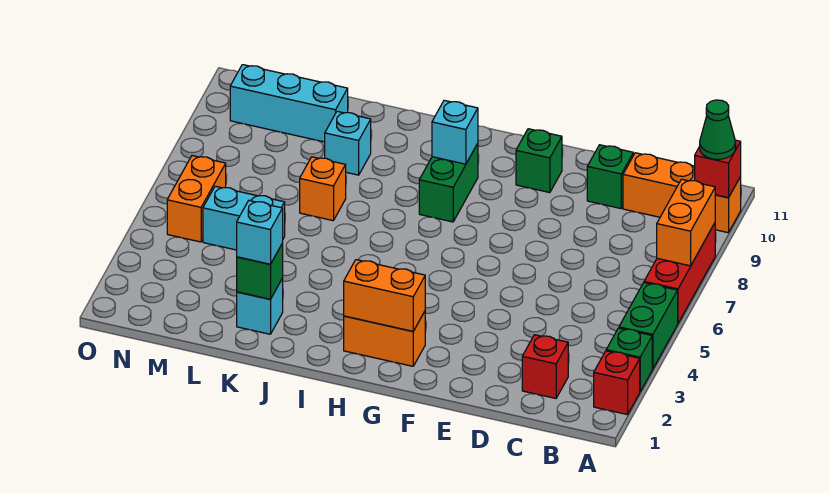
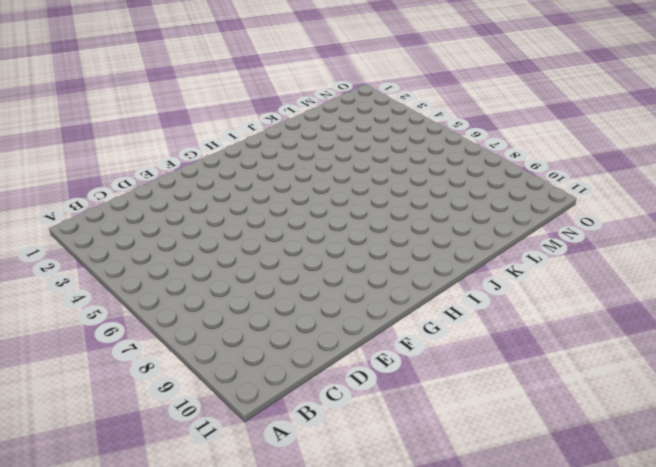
none -> red 1x1 brick [594,351,640,415]
none -> green 1x1 brick [606,328,652,391]
none -> green 1x2 brick [619,283,678,369]

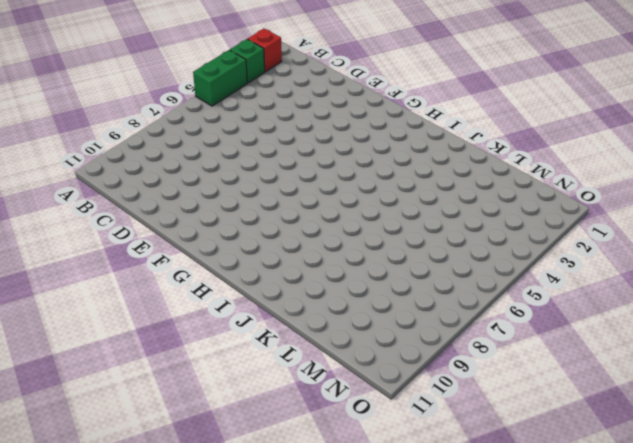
none -> red 1x3 brick [644,223,715,323]
none -> orange 1x3 brick [623,153,741,233]
none -> red 1x1 brick [522,335,568,398]

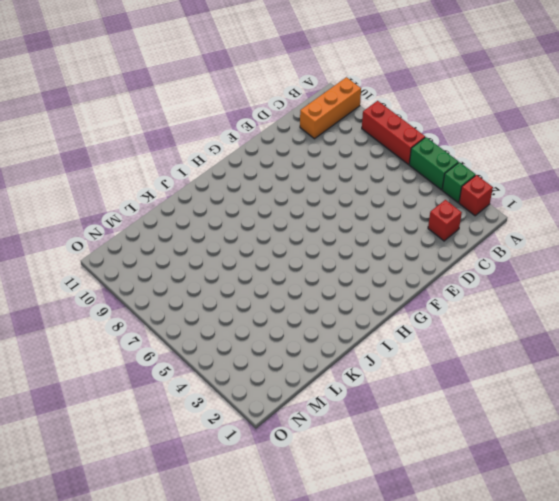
none -> green 1x1 brick [587,145,633,208]
none -> green 1x1 brick [516,129,562,193]
none -> orange 1x2 brick [344,312,425,366]

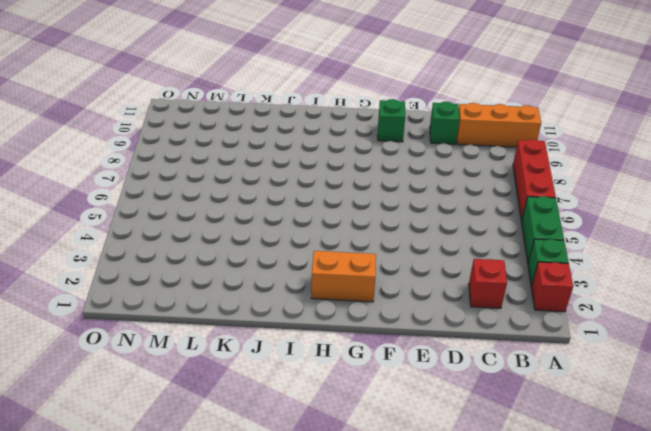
none -> green 1x2 brick [419,143,478,222]
none -> cyan 1x1 brick [237,278,283,334]
none -> orange 1x1 brick [300,157,346,221]

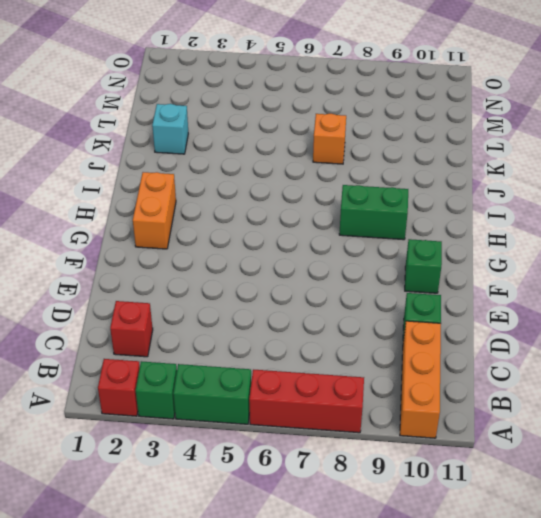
none -> cyan 1x1 brick [325,111,371,175]
none -> cyan 1x2 brick [203,186,285,250]
none -> cyan 1x3 brick [230,65,348,142]

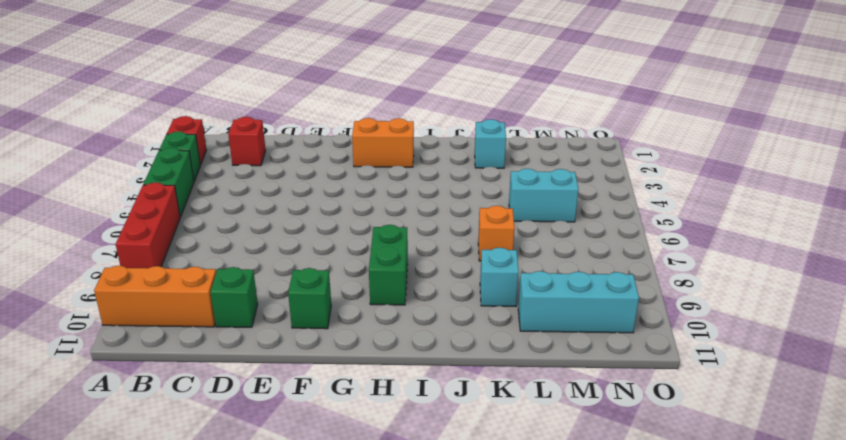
none -> orange 1x2 brick [167,156,226,242]
none -> orange 1x2 brick [657,179,715,266]
none -> red 1x1 brick [695,140,741,198]

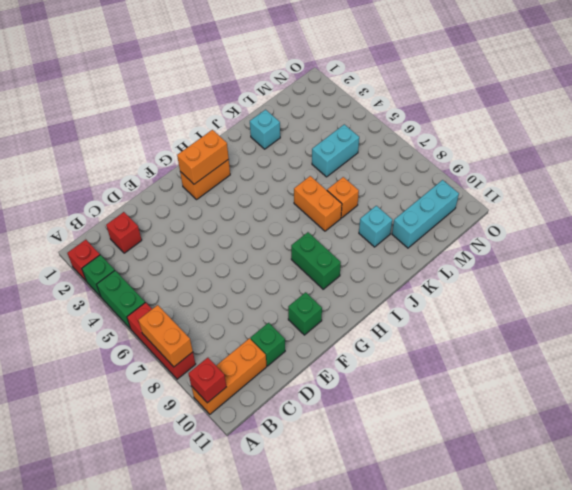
orange 1x2 brick [294,176,342,231] -> orange 1x2 brick moved to [167,156,226,242]
none -> cyan 1x1 brick [432,100,478,164]
none -> green 1x1 brick [237,243,283,299]
none -> green 1x1 cone [700,100,736,159]

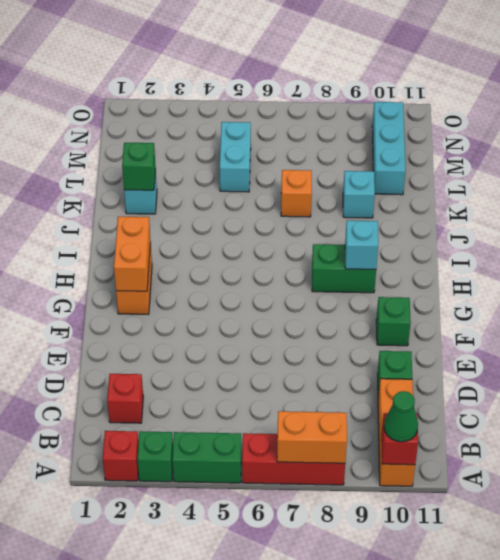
none -> orange 1x2 brick [167,156,226,242]
none -> cyan 1x1 brick [237,201,283,264]

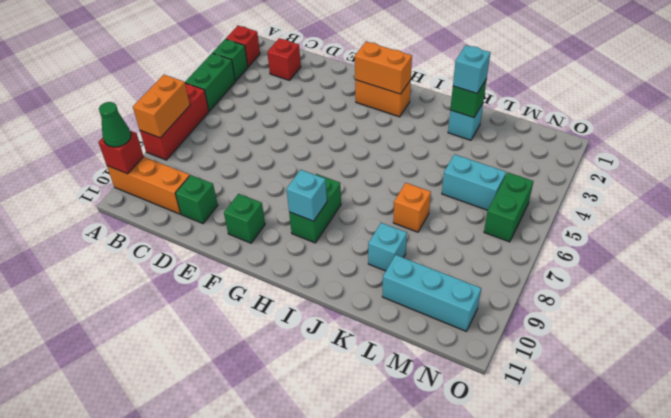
green 1x2 brick [484,173,534,242] -> orange 1x2 brick [167,156,226,242]

